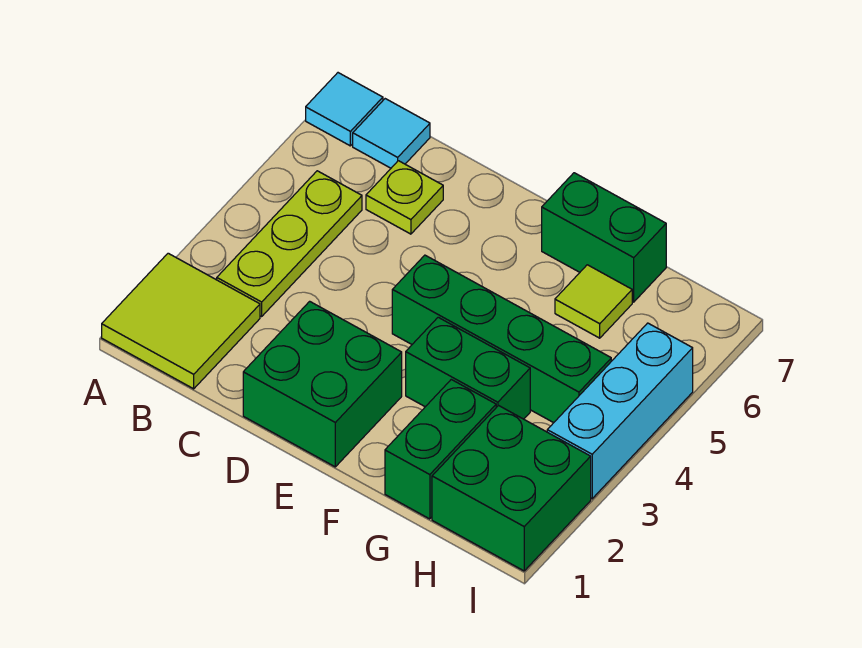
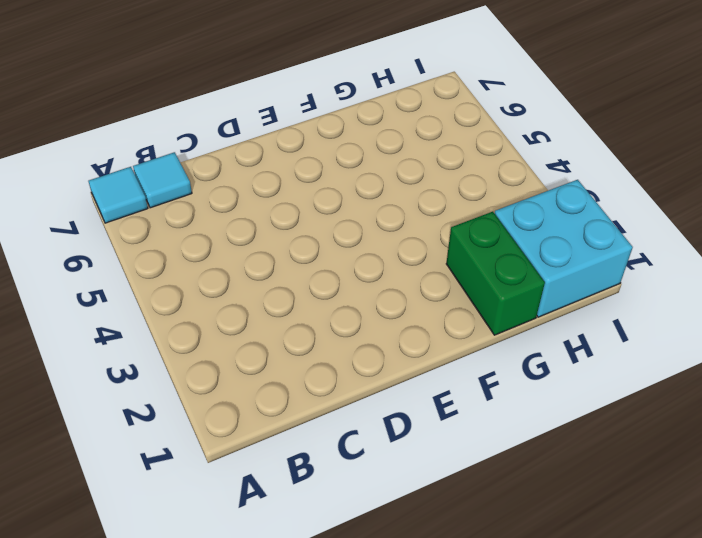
cyan 2x2 brick [495,180,633,317] -> green 2x2 brick [432,406,591,571]
none -> lime 2x2 tile [102,253,260,389]
none -> lime 1x3 plate [217,171,362,316]
none -> lime 1x1 plate [366,161,443,234]

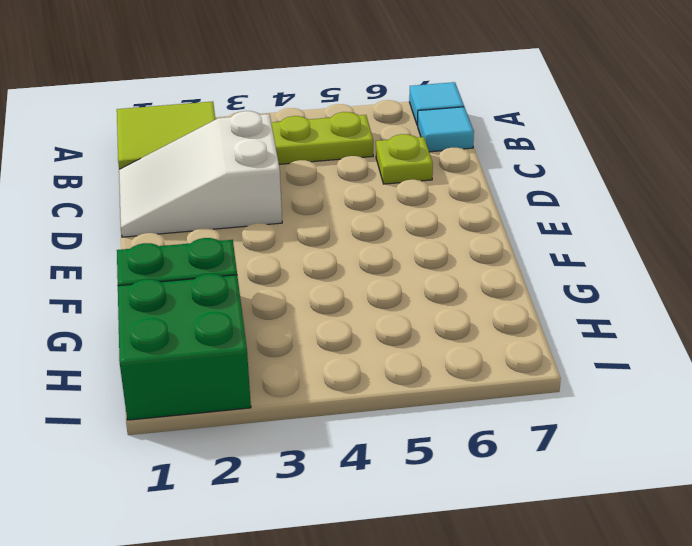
white 2x3 slope [119,111,282,237] -> green 2x2 brick [243,301,402,467]
none -> green 1x4 brick [392,255,611,423]
none -> green 1x2 brick [406,317,530,419]
none -> green 1x2 brick [542,173,666,302]

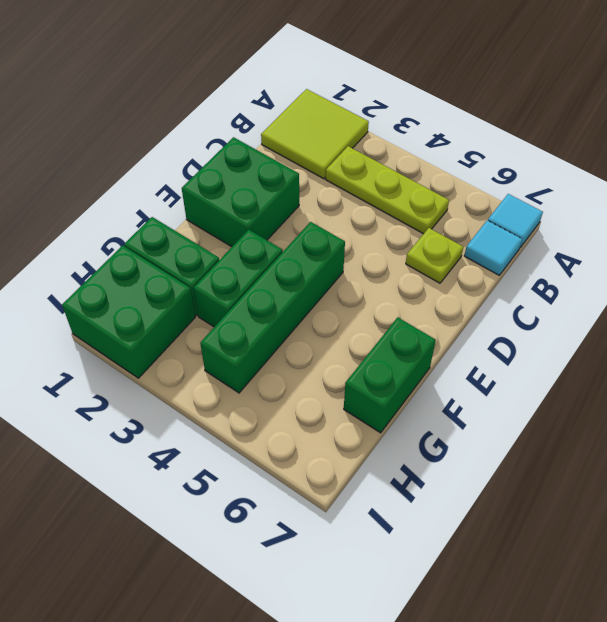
none -> lime 1x1 tile [555,265,632,338]
none -> cyan 1x3 brick [547,323,693,499]

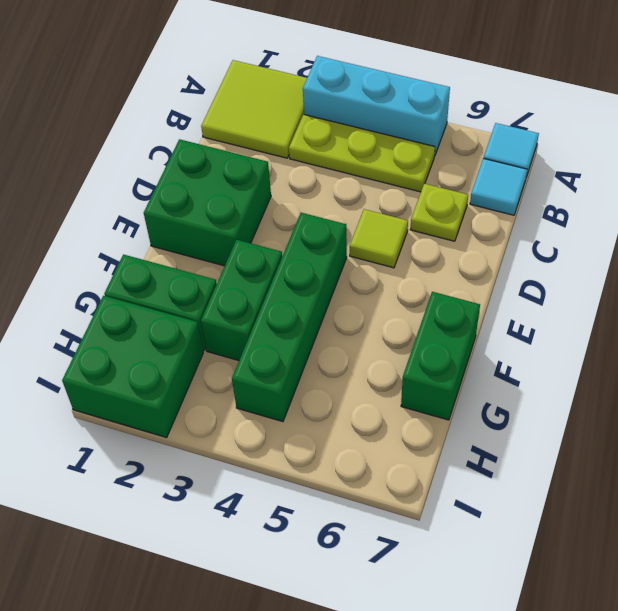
cyan 1x3 brick [303,56,450,155] -> cyan 1x3 brick moved to [547,323,693,499]
lime 1x1 tile [350,209,408,268] -> lime 1x1 tile moved to [555,265,632,338]

